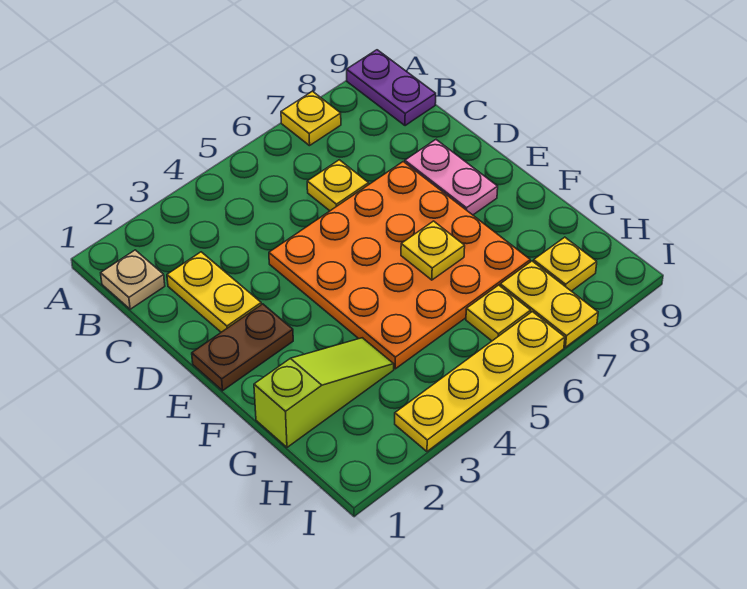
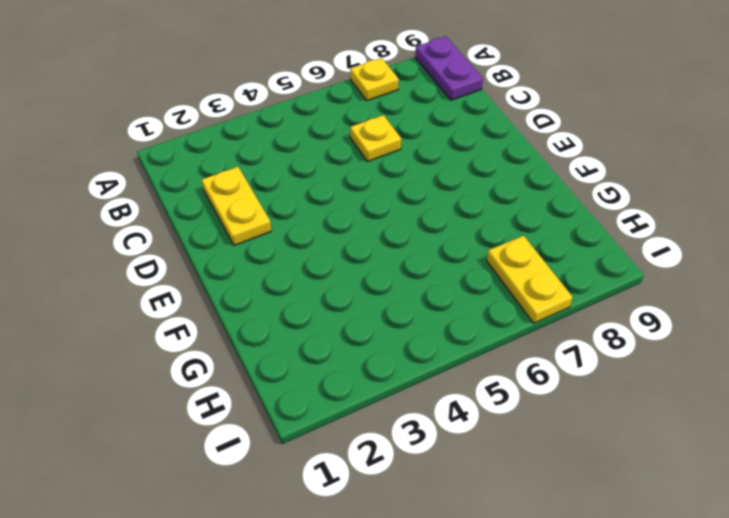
none -> tan 1x1 plate [101,250,165,309]
none -> orange 4x4 plate [269,162,530,369]
none -> pink 1x2 plate [405,140,498,215]

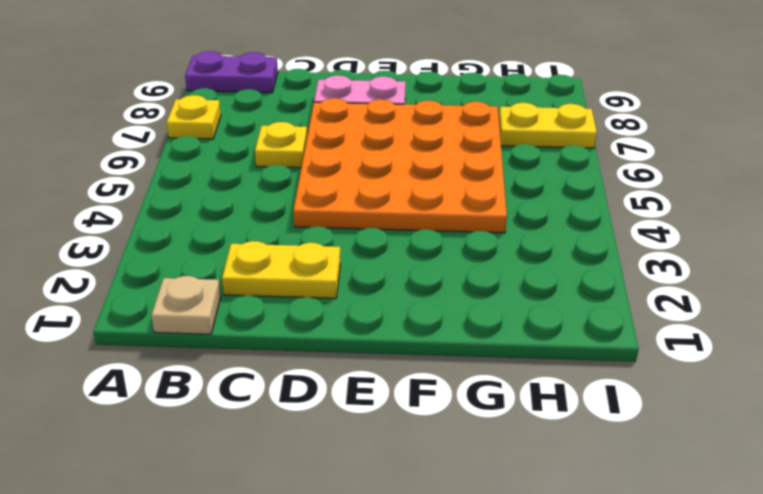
none -> brown 1x2 plate [192,304,293,391]
none -> lime 1x3 slope [254,338,394,447]
none -> yellow 1x1 plate [466,285,531,341]

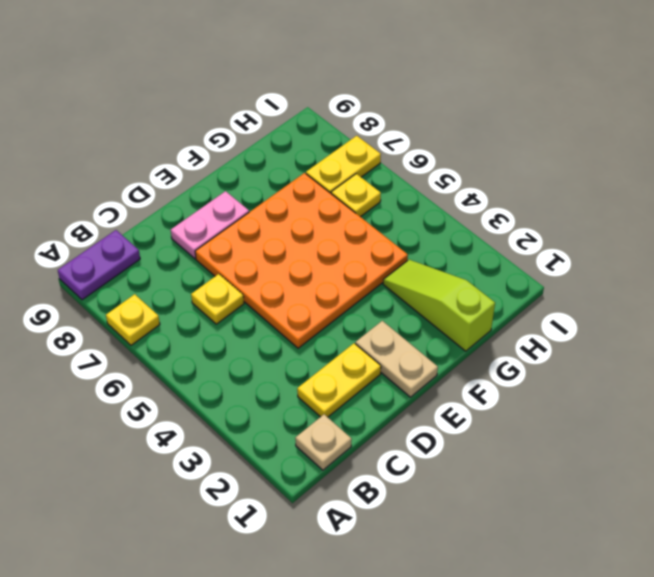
tan 1x2 plate [355,321,438,397] -> brown 1x2 plate [192,304,293,391]
none -> yellow 1x1 plate [533,237,597,291]
none -> yellow 1x4 plate [395,312,565,451]
none -> yellow 1x1 plate [401,221,465,280]

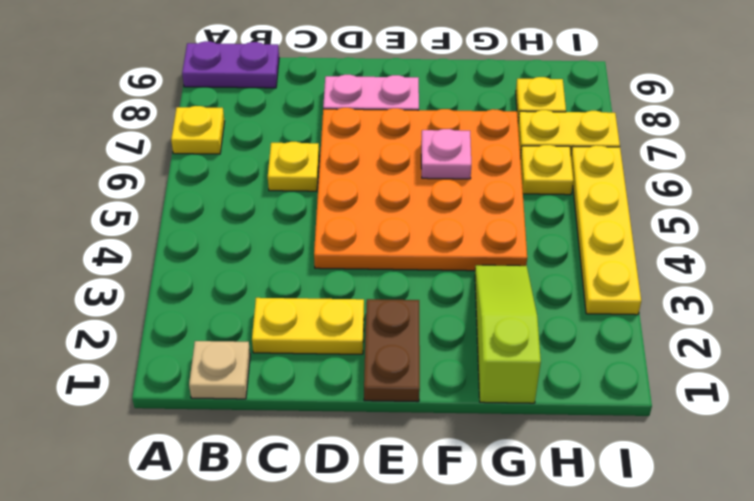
pink 1x1 plate [421,129,471,179] -> yellow 1x1 plate [401,221,465,280]

